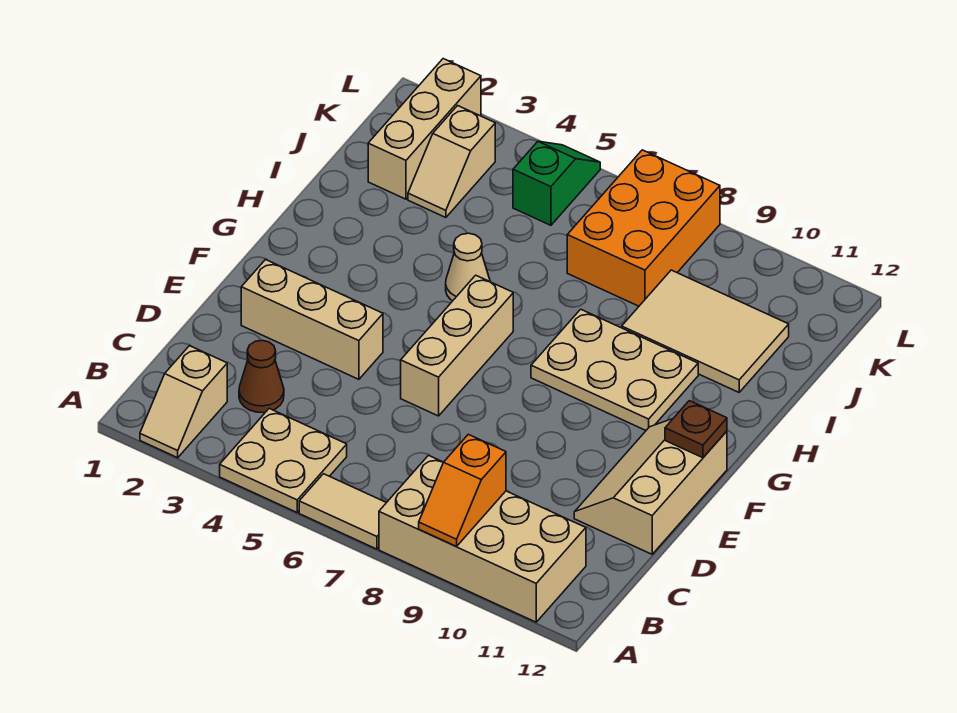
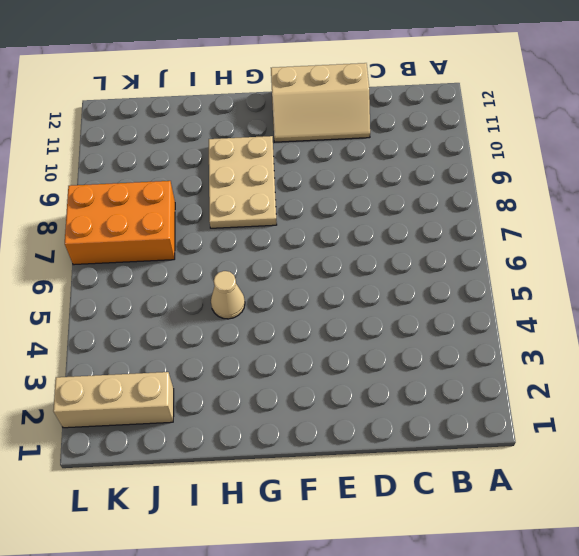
none -> tan 1x2 slope [140,346,227,458]
none -> tan 2x2 plate [220,409,347,512]
none -> tan 1x2 tile [299,474,386,549]

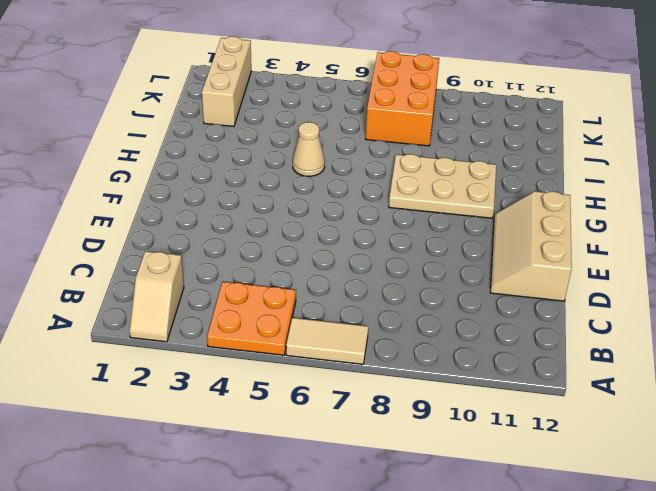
orange 2x2 plate [207,282,296,355] -> tan 2x2 plate [220,409,347,512]
none -> tan 2x4 brick [379,455,586,622]
none -> brown 1x1 cone [239,340,284,413]
none -> tan 1x3 brick [241,260,383,379]

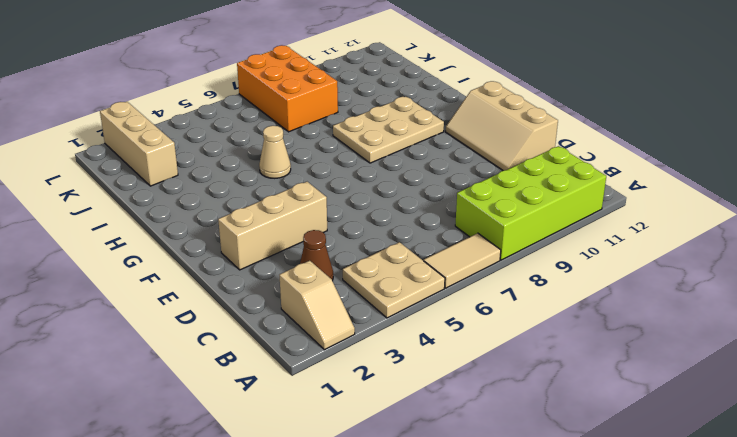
lime 2x4 brick [455,146,606,260] -> tan 2x4 brick [379,455,586,622]
none -> tan 1x3 brick [401,275,513,416]
none -> tan 2x3 tile [622,270,789,392]
none -> tan 1x2 slope [408,106,495,218]

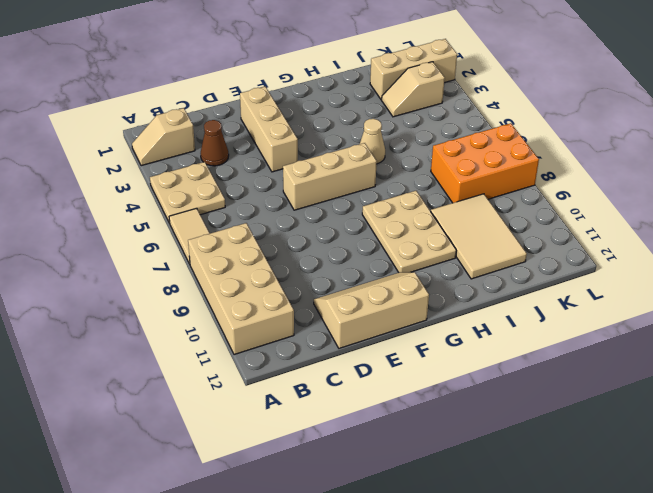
none -> green 1x2 slope [513,141,600,225]
none -> orange 1x2 slope [419,434,506,546]
none -> brown 1x1 plate [665,401,727,458]

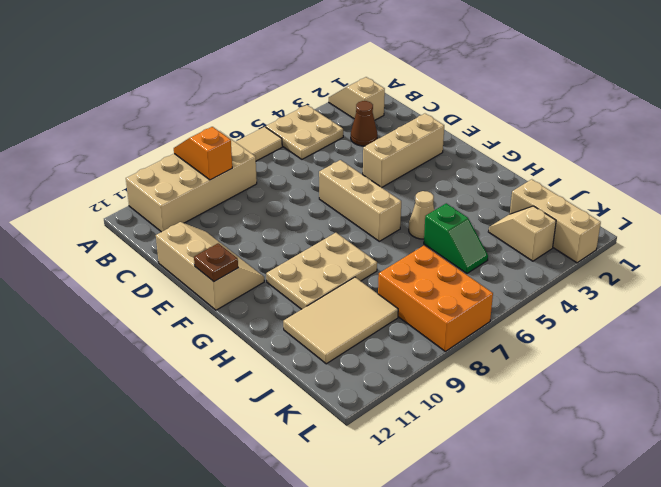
green 1x2 slope [424,203,488,273] -> green 1x2 slope moved to [513,141,600,225]

